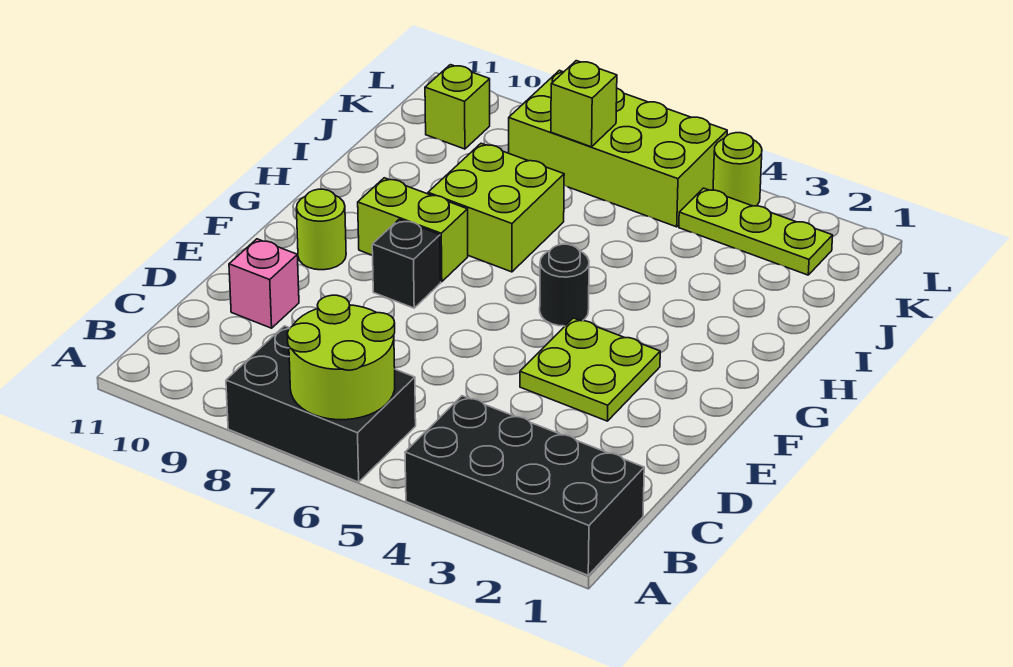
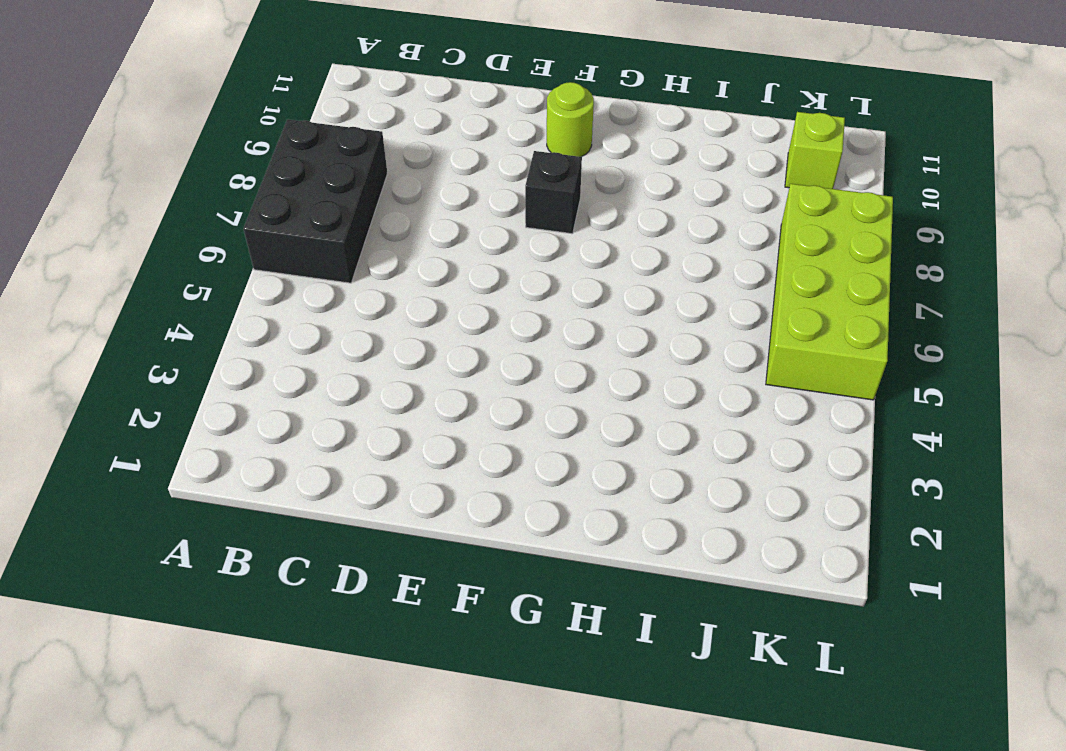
none -> black 2x4 brick [405,396,644,575]
none -> pink 1x1 brick [229,239,299,328]
none -> lime 2x2 plate [520,318,660,421]

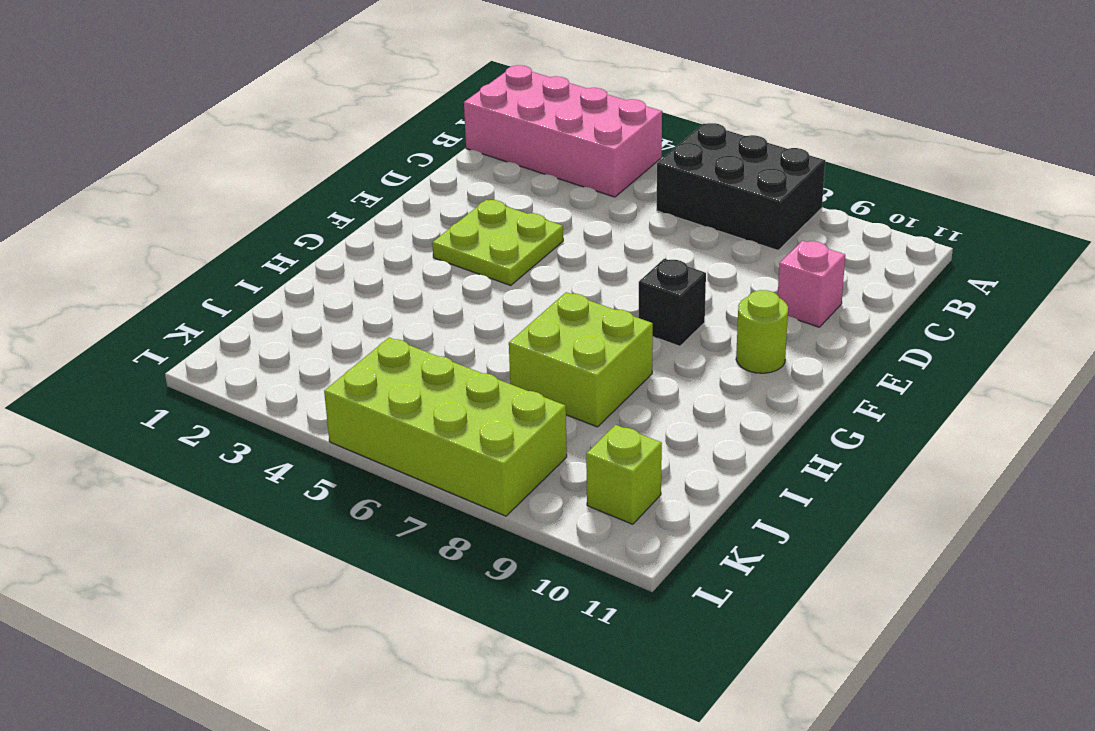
pink 2x4 brick [464,65,662,197] -> black 2x4 brick [405,396,644,575]
none -> black 1x1 round brick [540,244,589,326]
none -> lime 1x2 brick [358,178,468,282]
none -> lime 1x3 plate [679,188,833,275]

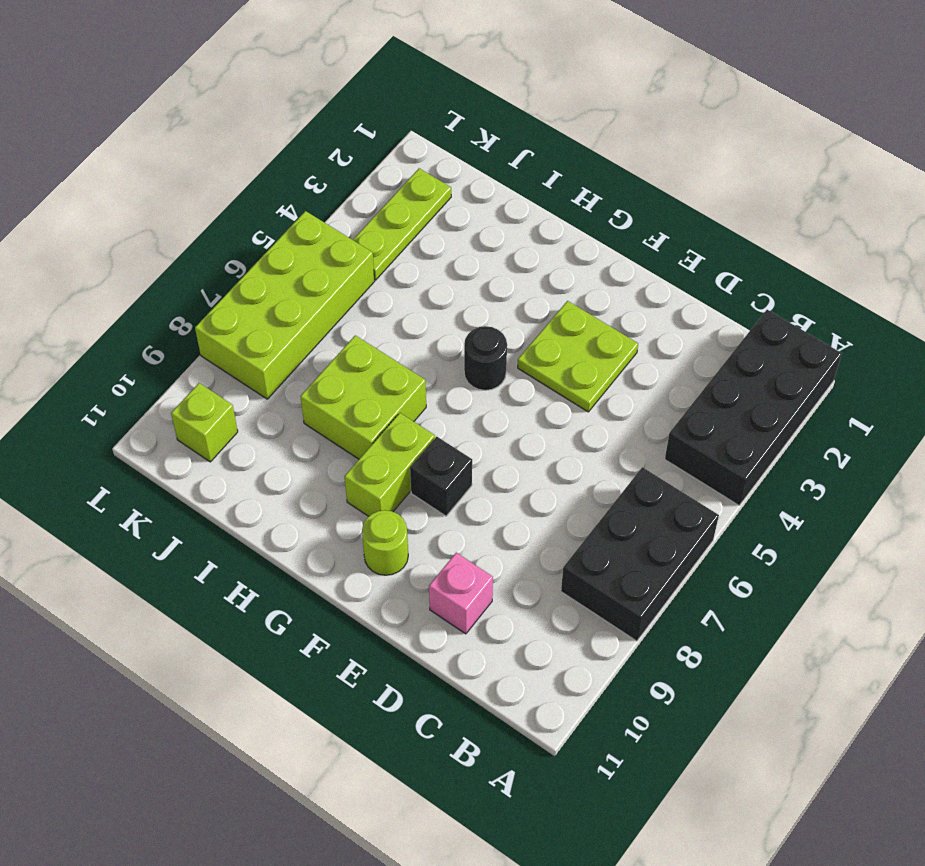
none -> lime 1x1 round brick [713,133,762,206]
none -> lime 2x2 round brick [287,295,395,420]
none -> lime 1x1 brick [551,61,617,147]

